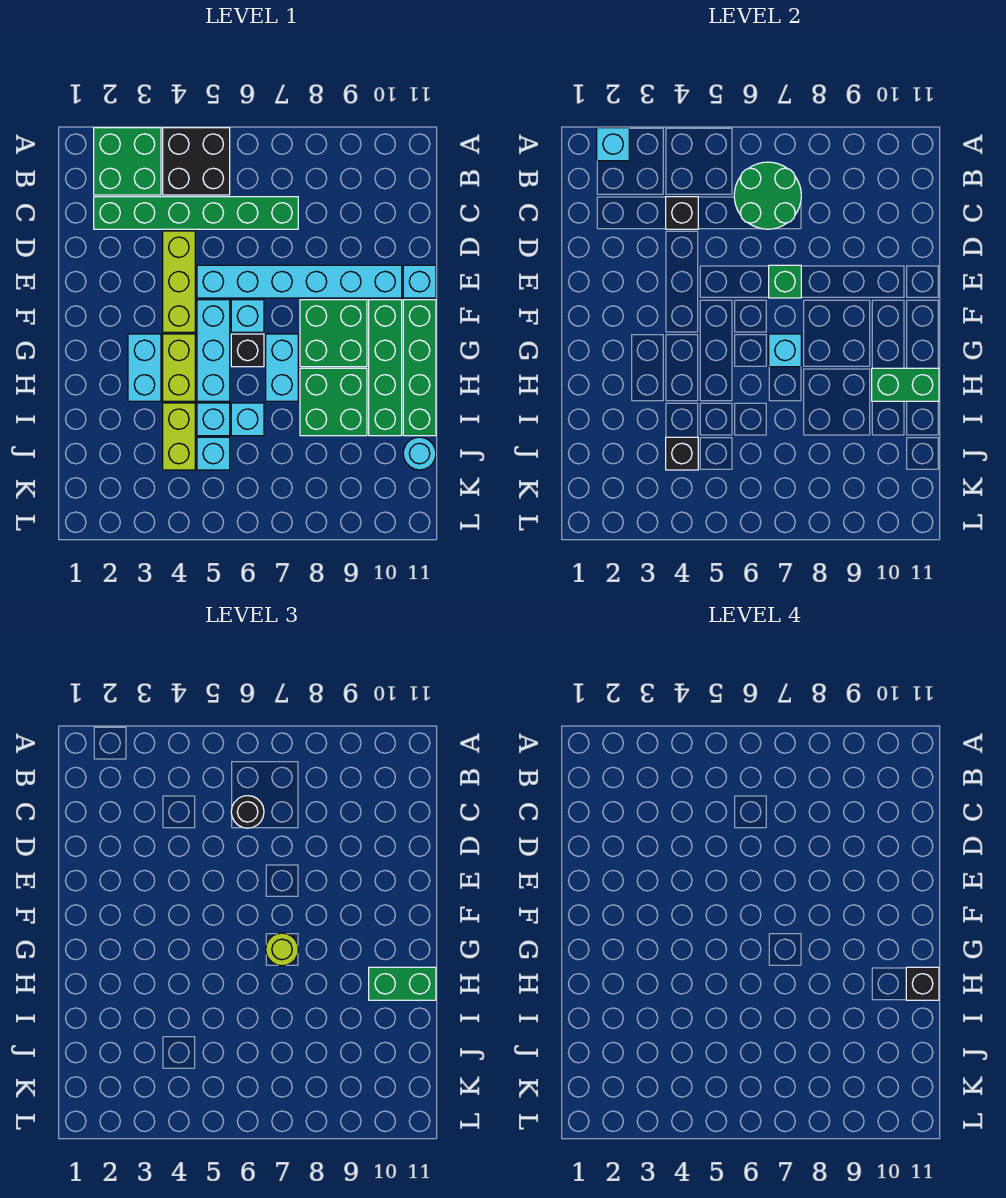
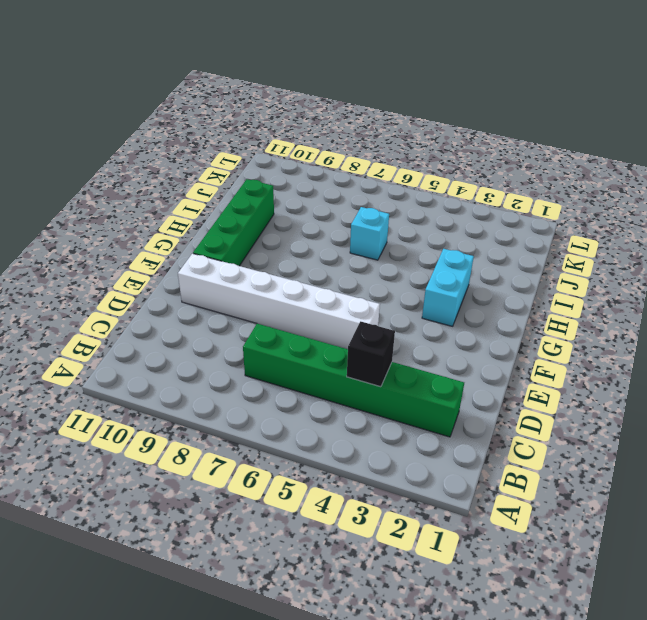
white 1x6 brick [178,254,380,349] -> cyan 1x6 brick [197,265,402,298]
none -> green 2x2 brick [94,128,161,195]
none -> black 2x2 brick [163,128,230,195]
none -> lime 1x3 brick [163,231,195,332]
none -> cyan 1x1 brick [403,265,436,298]

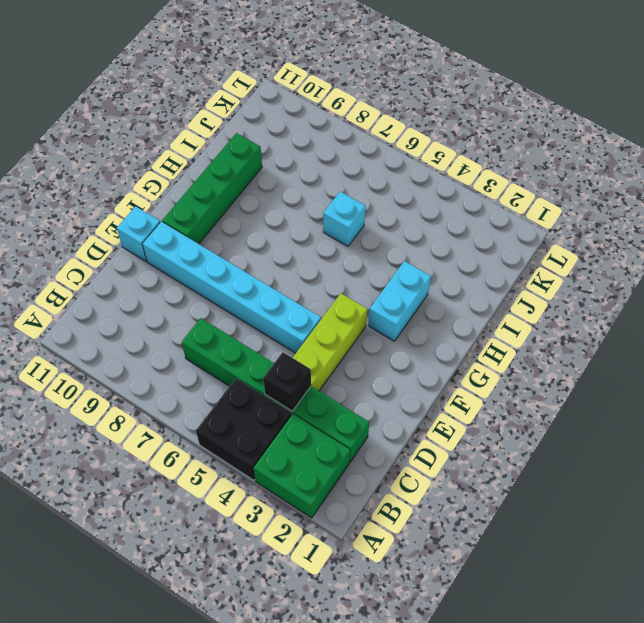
none -> cyan 1x3 brick [197,300,230,401]
none -> cyan 1x1 brick [231,300,264,332]
none -> green 2x2 brick [300,300,367,367]
none -> green 1x4 brick [403,300,436,436]

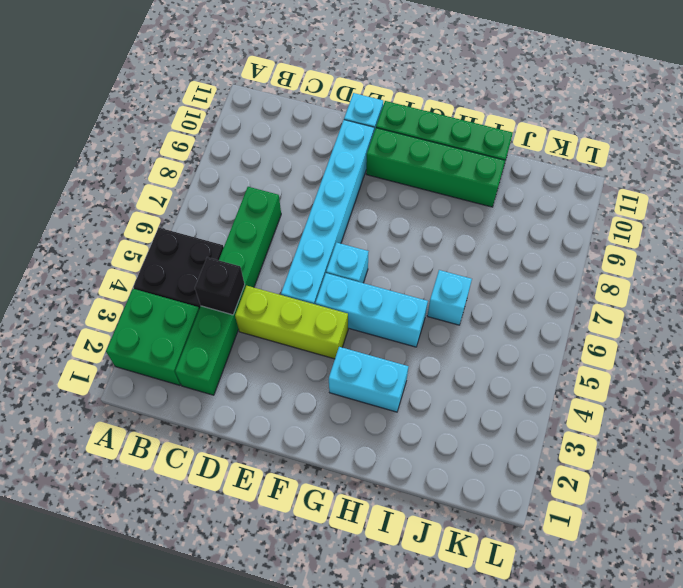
none -> green 2x2 brick [300,300,367,367]
none -> lime 1x2 brick [163,334,195,401]
none -> black 1x1 brick [231,334,264,367]
none -> cyan 1x2 brick [266,334,298,401]

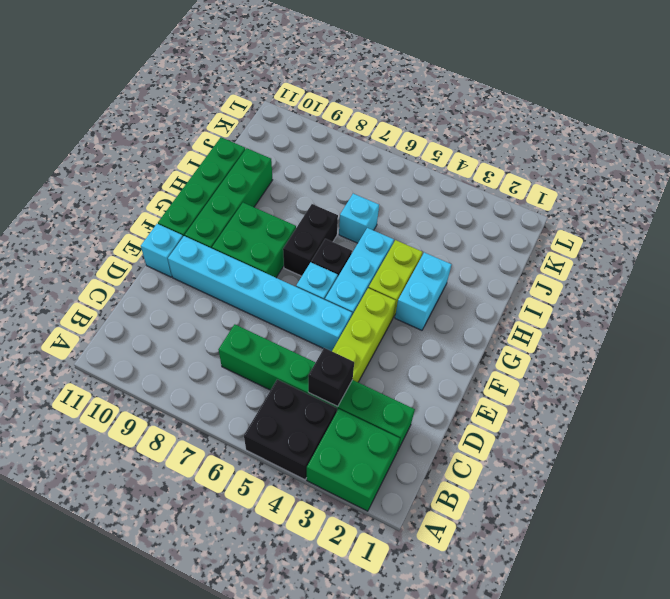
black 1x2 brick [283,204,338,276] -> cyan 1x2 brick [266,334,298,401]
none -> green 2x2 brick [300,368,367,436]
none -> lime 1x2 brick [163,403,195,470]
none -> cyan 1x1 brick [197,403,230,436]
none -> cyan 1x1 brick [197,437,230,470]

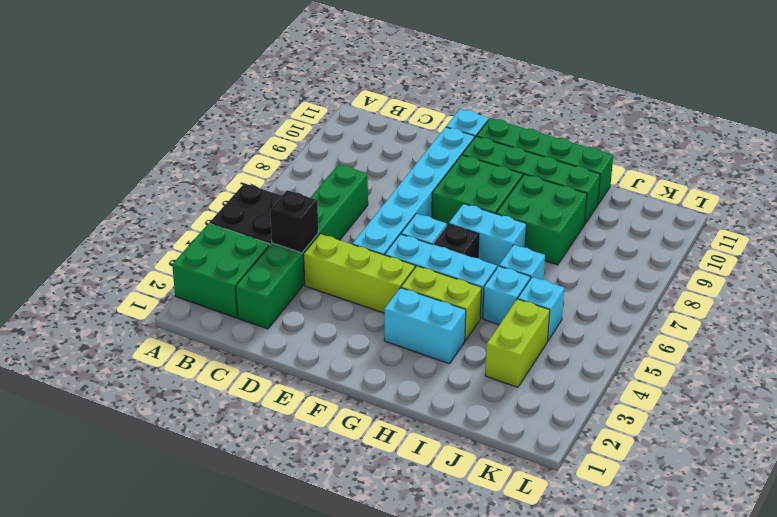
lime 1x2 brick [485,299,550,387] -> lime 1x2 brick turned to [163,403,195,470]
none -> cyan 1x1 round brick [403,437,436,470]
none -> cyan 1x1 brick [597,128,629,161]
none -> green 2x2 round brick [734,162,801,229]
none -> green 1x1 brick [769,265,801,298]

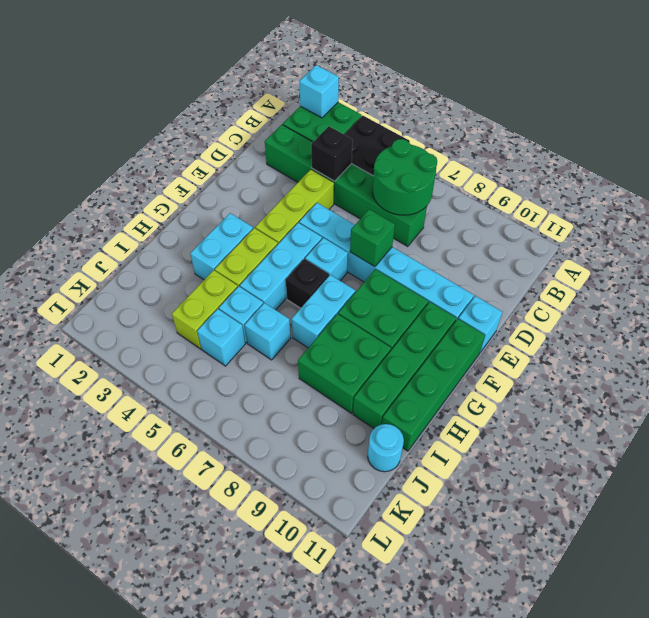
none -> cyan 1x1 brick [769,334,801,367]
none -> green 1x2 brick [872,368,939,401]
none -> black 1x1 brick [666,437,698,470]
none -> black 1x1 round brick [231,796,264,828]

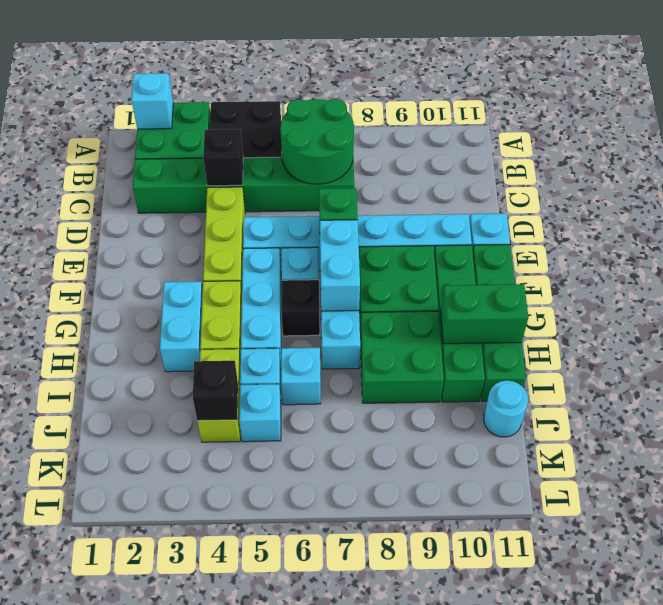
cyan 1x2 brick [320,220,360,311] -> cyan 1x1 brick [769,334,801,367]
none -> black 1x1 round brick [231,796,264,828]
none -> lime 1x1 round brick [266,933,298,966]
none -> green 1x2 brick [369,967,436,1000]
none -> black 1x1 brick [906,967,939,1000]

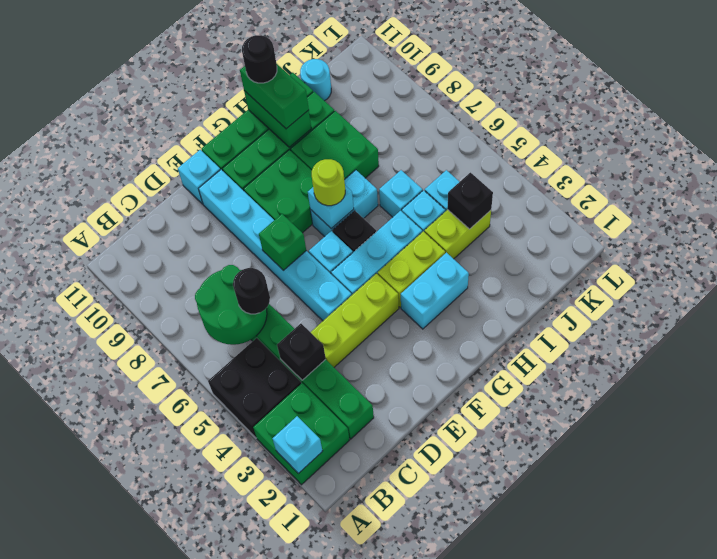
black 1x1 round brick [242,35,277,83] -> black 1x1 brick [906,967,939,1000]

